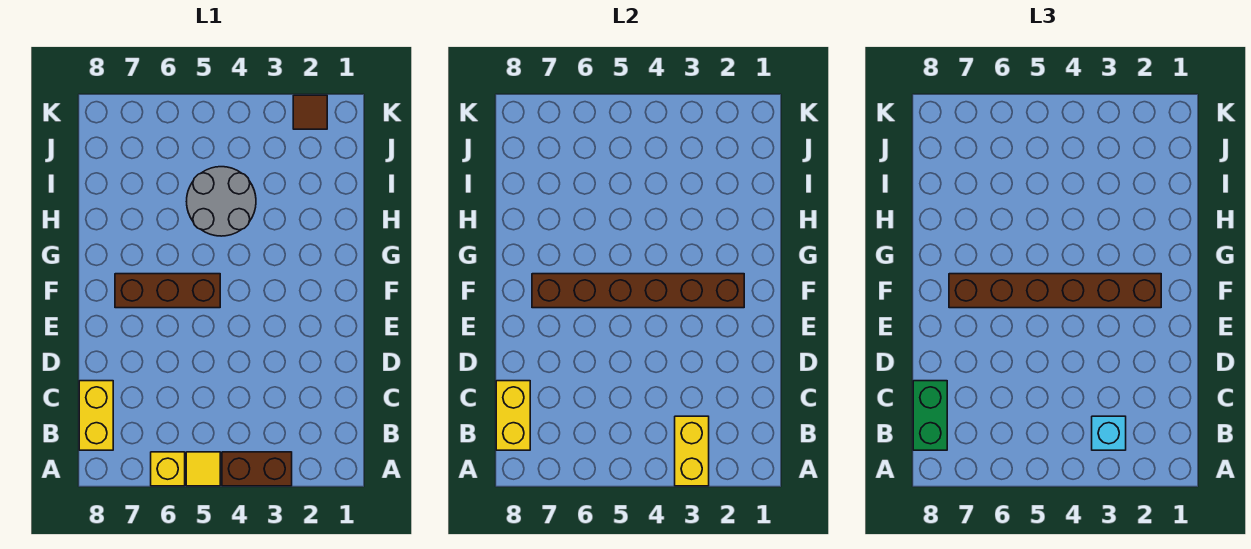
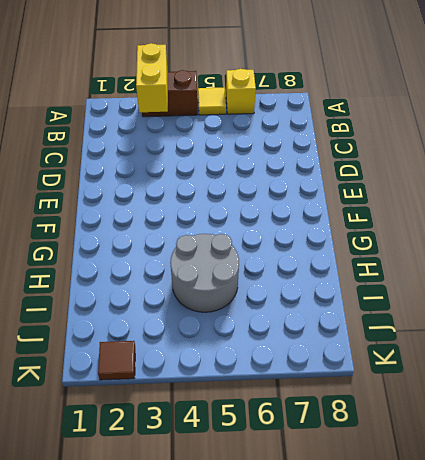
none -> yellow 1x2 brick [79,381,113,450]
none -> brown 1x3 brick [115,274,220,308]
none -> yellow 1x2 brick [496,381,530,450]

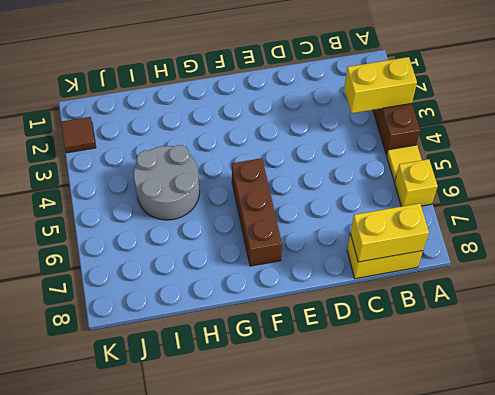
none -> brown 1x6 brick [532,274,744,308]
none -> cyan 1x1 brick [1092,416,1126,450]
none -> green 1x2 brick [913,381,947,450]

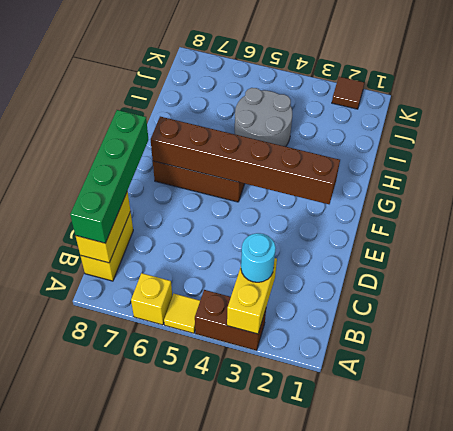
cyan 1x1 round brick [241,233,276,282] -> cyan 1x1 brick [1092,416,1126,450]
green 1x4 brick [70,110,148,243] -> green 1x2 brick [913,381,947,450]
none -> brown 1x6 brick [949,274,1161,308]

